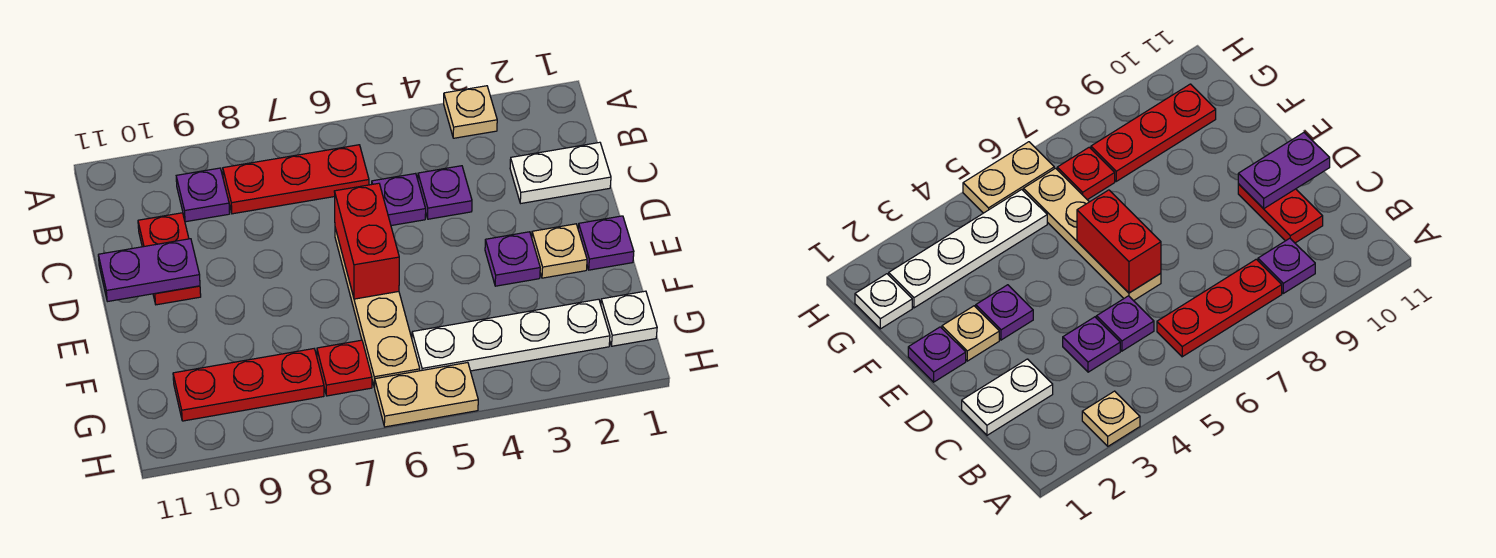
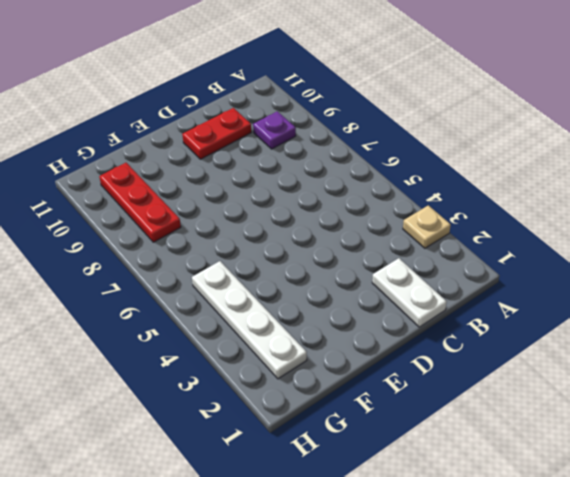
none -> red 1x3 plate [223,145,369,214]
none -> purple 1x1 plate [418,166,472,219]
none -> purple 1x1 plate [372,173,426,226]

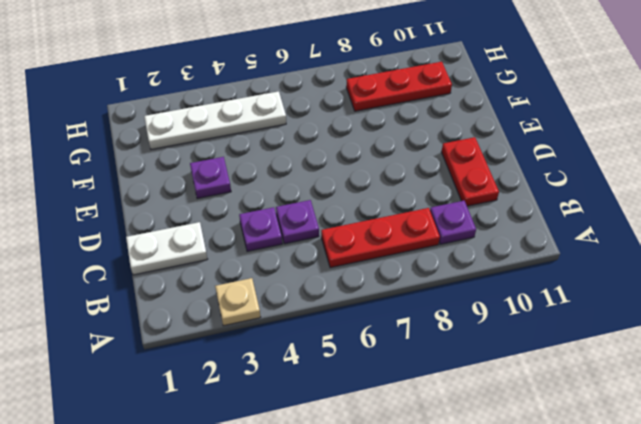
none -> tan 1x4 plate [335,228,420,387]
none -> purple 1x1 plate [578,216,634,270]
none -> tan 1x1 plate [532,224,587,278]

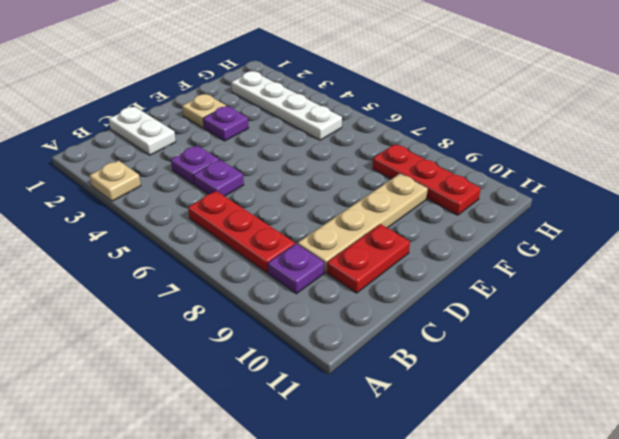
tan 1x4 plate [298,174,428,272] -> tan 1x4 plate moved to [335,228,420,387]
none -> purple 1x1 plate [578,216,634,270]
none -> white 1x1 plate [601,291,657,346]
none -> red 1x1 plate [317,340,372,396]

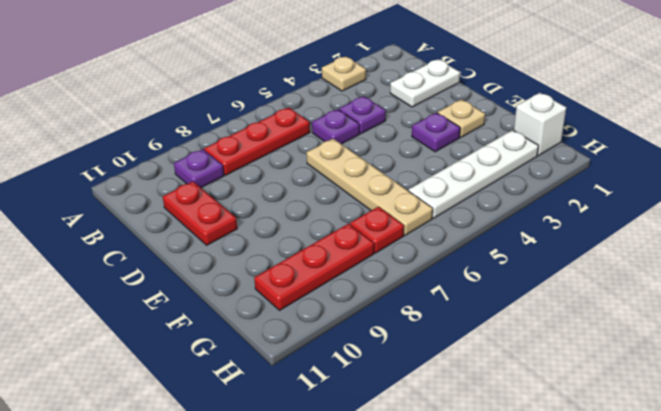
white 1x1 brick [514,93,566,156] -> white 1x1 plate [601,291,657,346]
none -> purple 1x1 plate [578,216,634,270]
none -> tan 1x2 plate [374,363,478,427]
none -> red 1x2 brick [334,183,399,299]

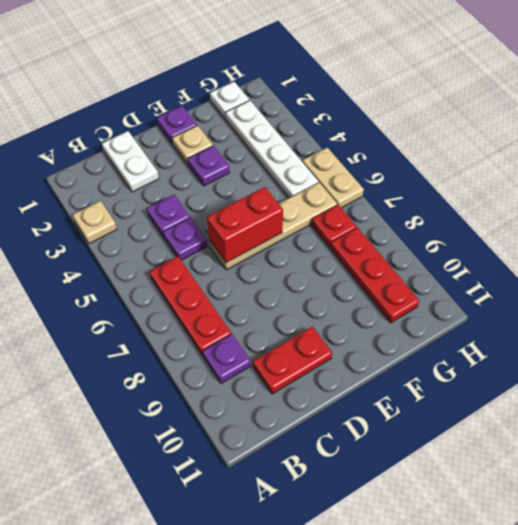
none -> purple 1x2 plate [98,239,200,302]

